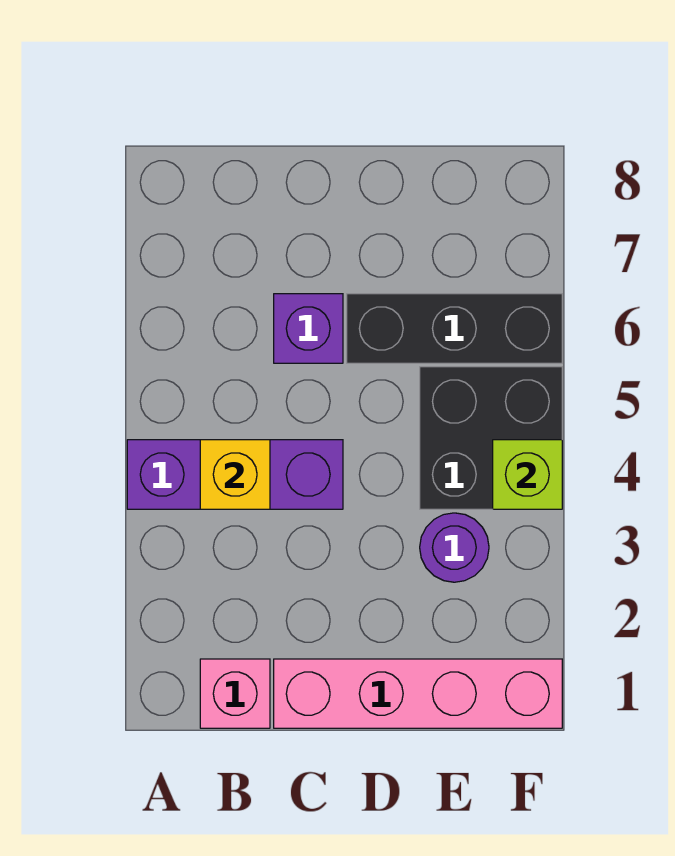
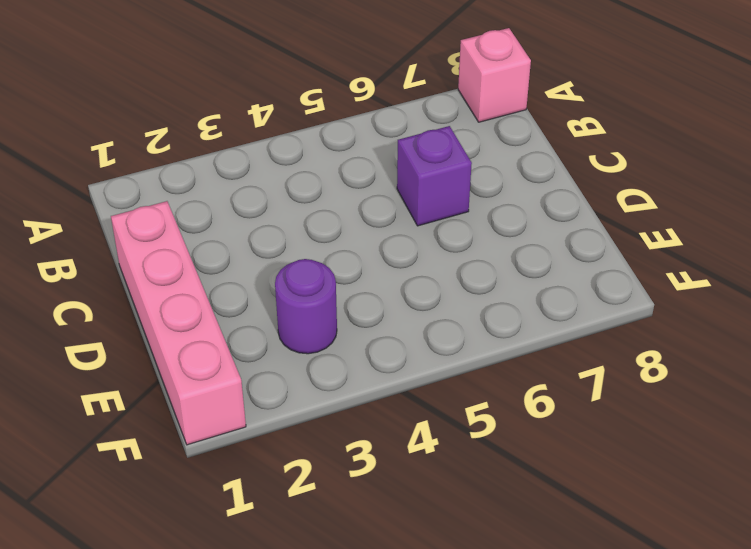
pink 1x1 brick [458,28,531,122] -> pink 1x1 brick moved to [200,659,270,728]
none -> purple 1x3 brick [127,440,343,509]
none -> black 1x3 brick [347,294,562,363]

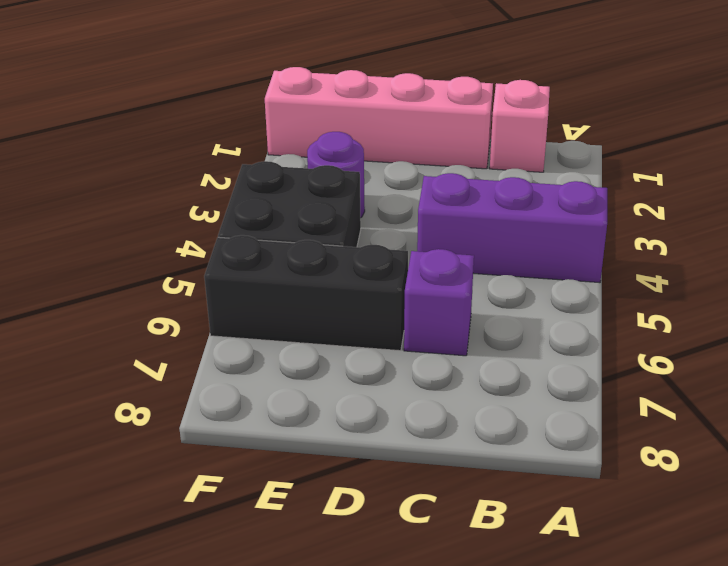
none -> yellow 1x1 brick [200,440,270,509]
none -> lime 1x1 brick [493,440,562,509]

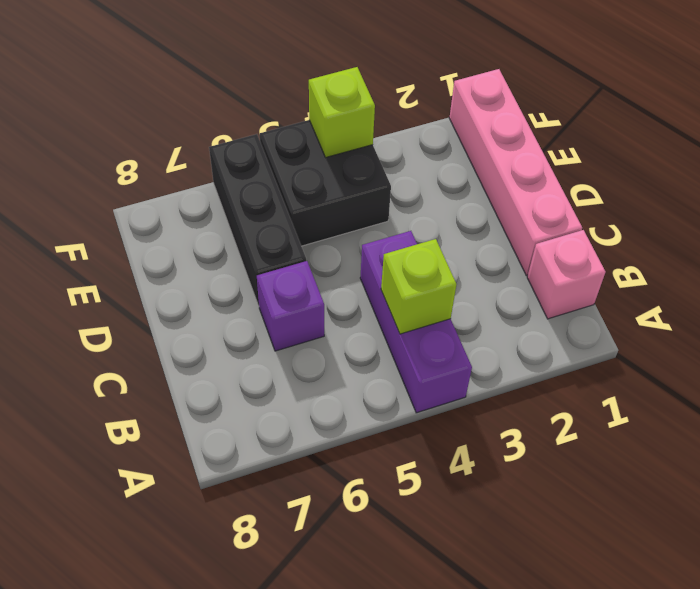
lime 1x1 brick [381,239,457,334] -> yellow 1x1 brick [200,440,270,509]
none -> purple 1x1 round brick [420,513,489,582]

